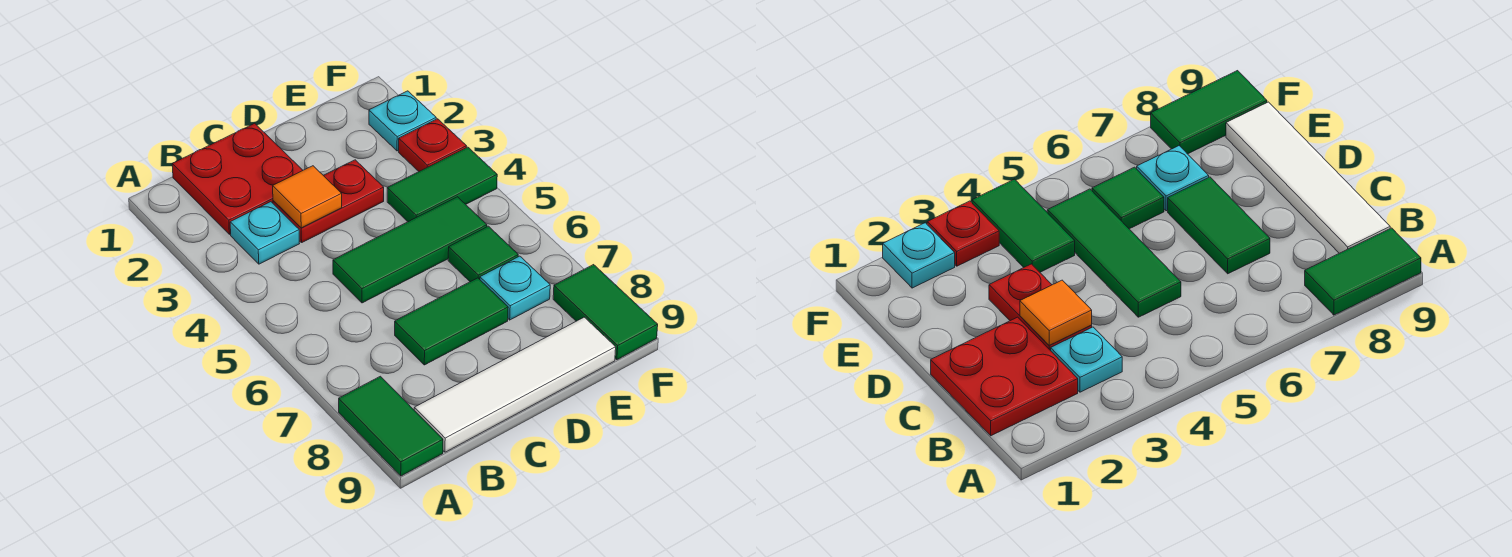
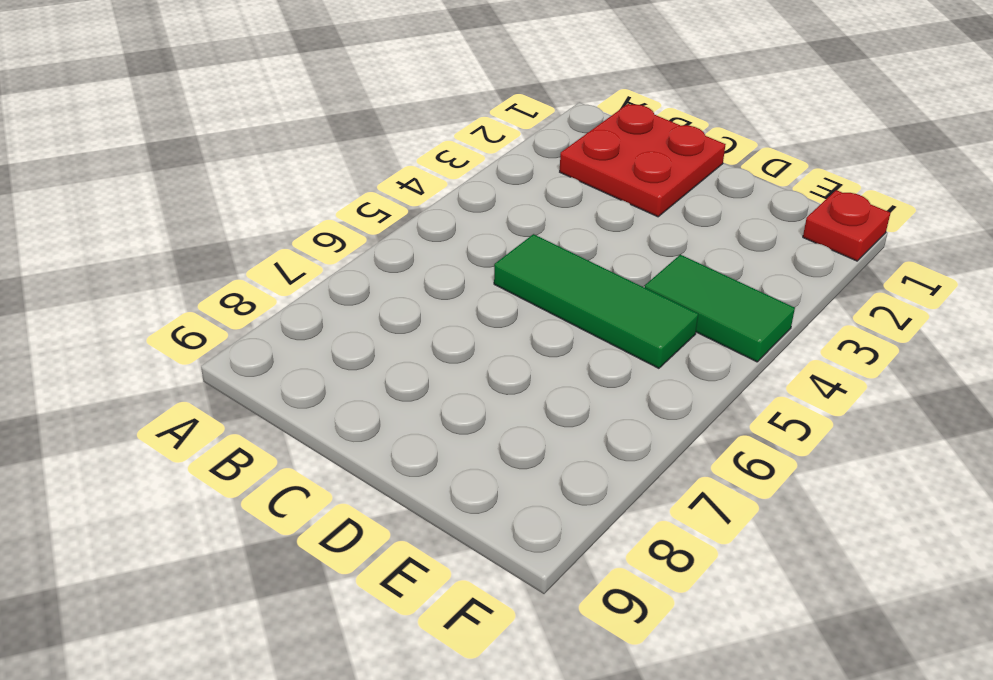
red 1x1 plate [803,190,890,261] -> red 1x1 plate moved to [399,119,467,171]
none -> green 1x2 tile [339,376,443,476]
none -> cyan 1x1 plate [230,202,300,264]
none -> white 1x4 tile [414,317,616,452]

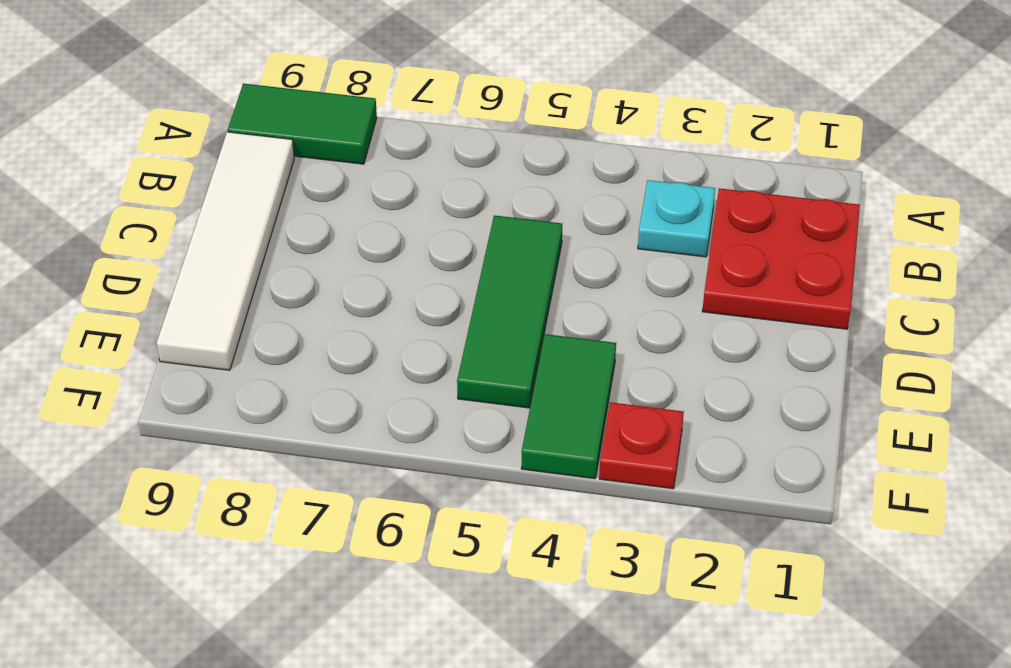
none -> red 1x2 plate [273,160,384,242]
none -> green 1x2 tile [395,278,508,365]
none -> green 1x1 tile [448,226,518,282]

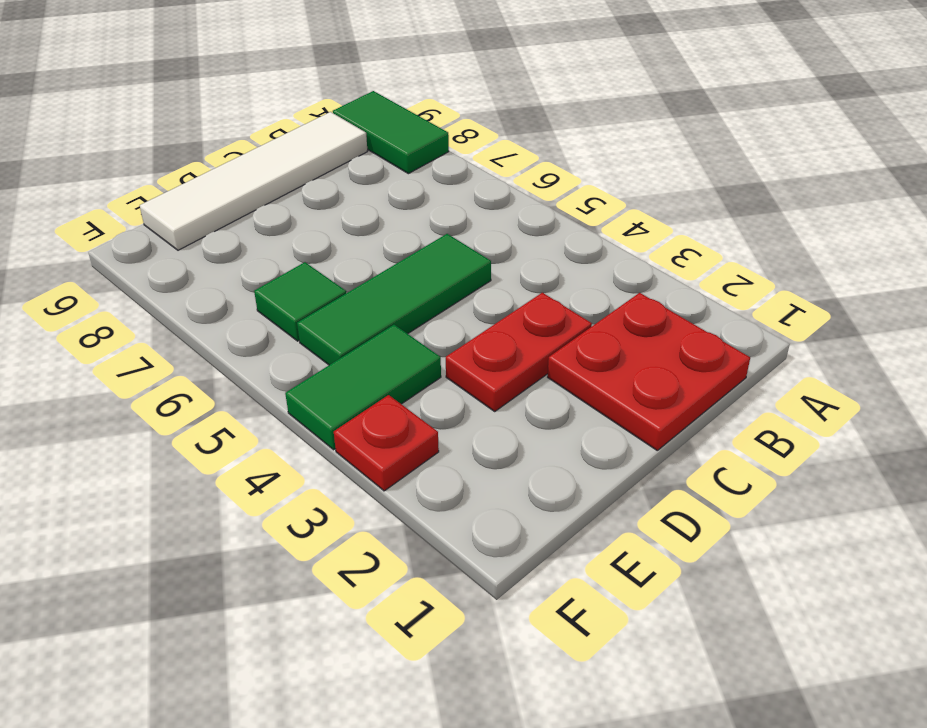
none -> cyan 1x1 plate [230,202,300,264]
none -> green 1x2 tile [395,278,508,365]
none -> cyan 1x1 plate [480,256,550,320]

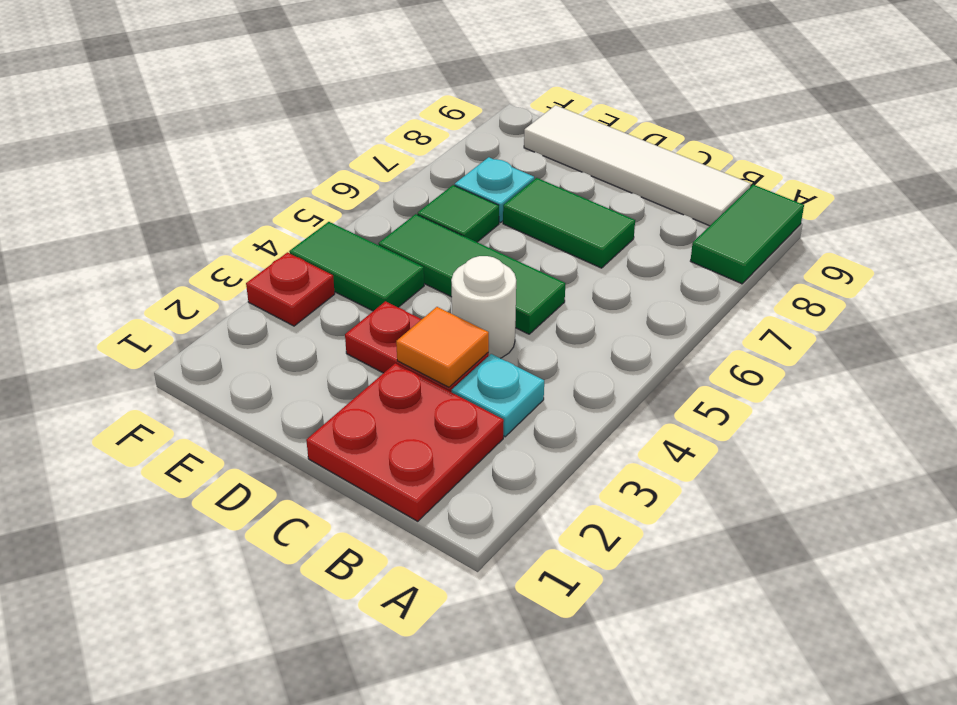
white 1x1 round brick [451,256,516,358] -> none
none -> cyan 1x1 plate [369,91,436,151]
none -> green 1x2 tile [553,265,658,360]

